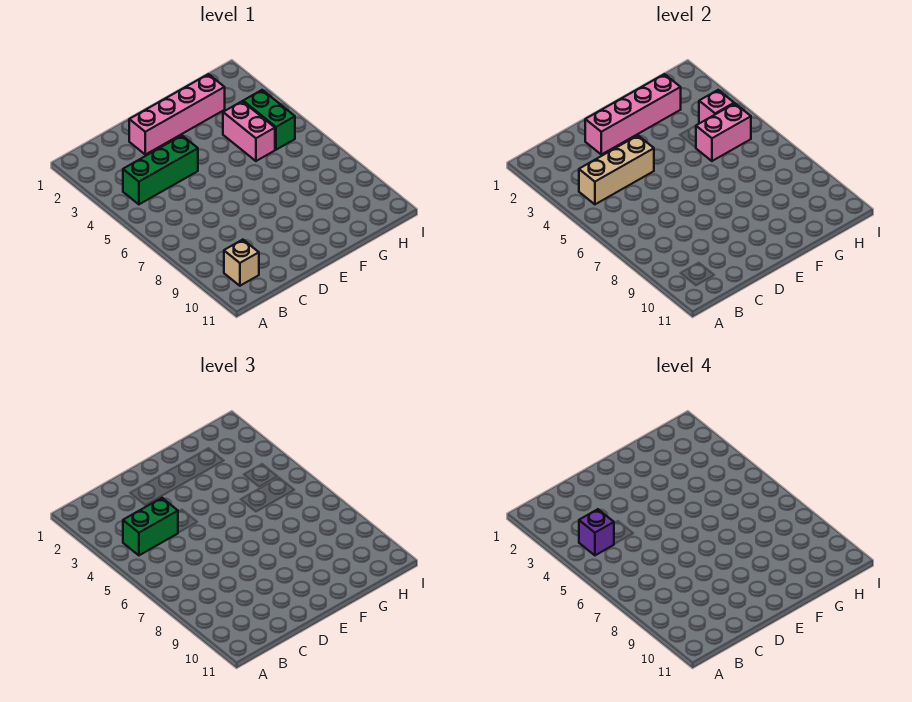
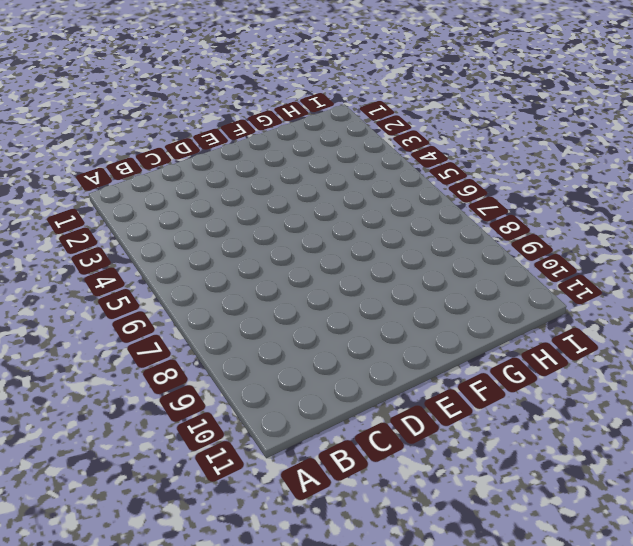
none -> green 1x3 brick [123,136,198,204]
none -> tan 1x1 brick [224,240,259,286]

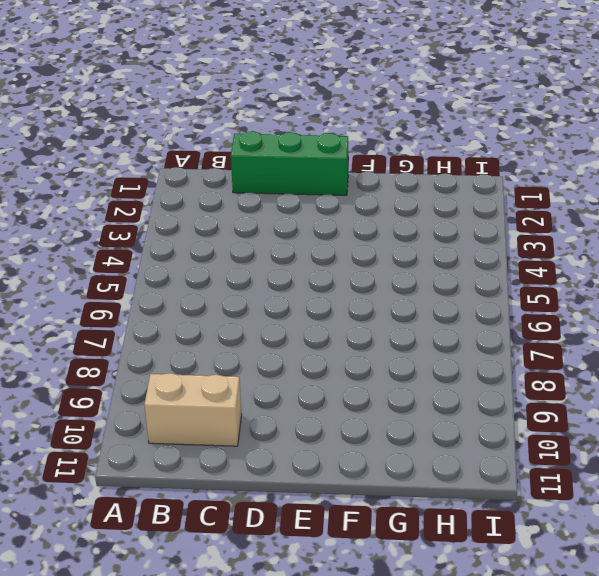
tan 1x2 brick [145,373,242,446] -> tan 1x1 brick [224,240,259,286]
green 1x3 brick [231,131,348,195] -> green 1x3 brick moved to [123,136,198,204]
none -> pink 1x4 brick [129,74,225,155]
none -> pink 1x2 brick [223,101,275,161]

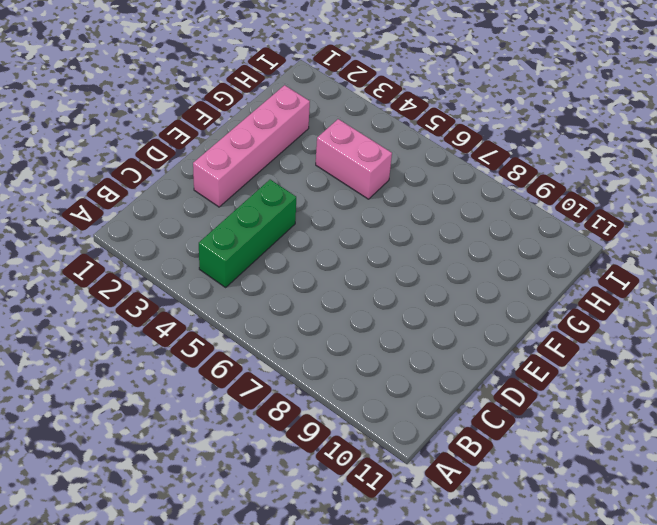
none -> tan 1x1 brick [224,240,259,286]
none -> green 1x2 brick [243,90,295,150]

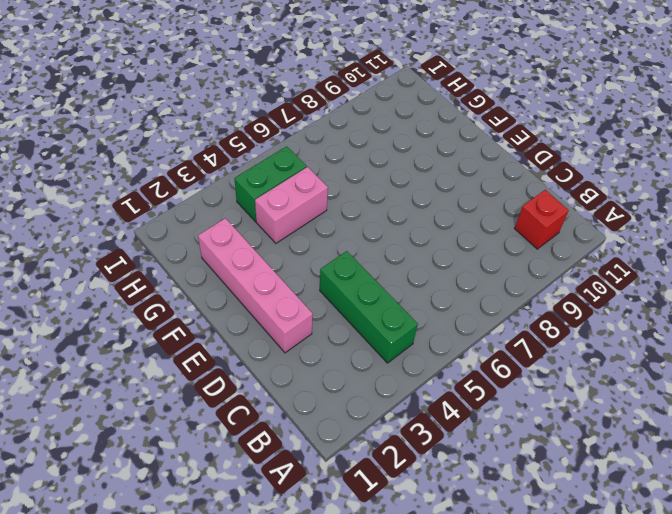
red 1x1 brick [515,190,569,249] -> tan 1x1 brick [224,240,259,286]
none -> tan 1x3 brick [579,136,654,204]
none -> pink 1x4 brick [585,74,681,155]

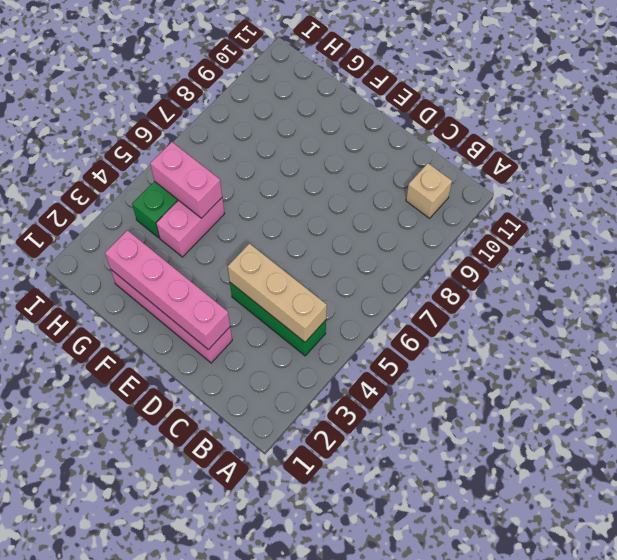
none -> pink 1x1 brick [699,90,734,123]
none -> green 1x2 brick [123,498,178,555]

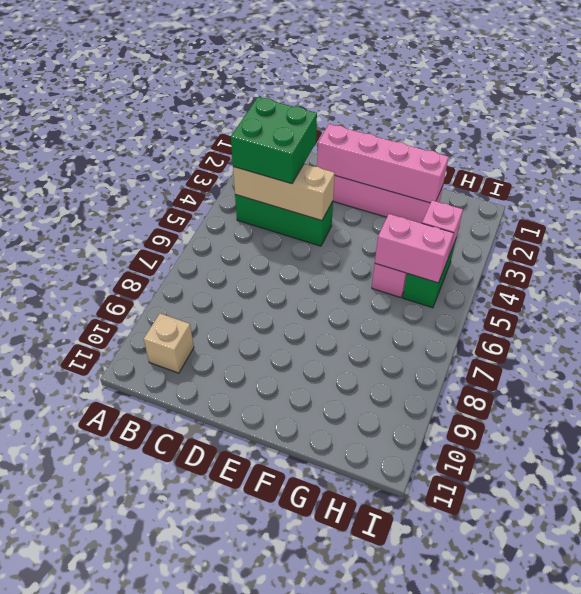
green 2x2 brick [231,97,317,184] -> green 1x2 brick [123,498,178,555]
none -> purple 1x1 brick [579,509,614,555]

